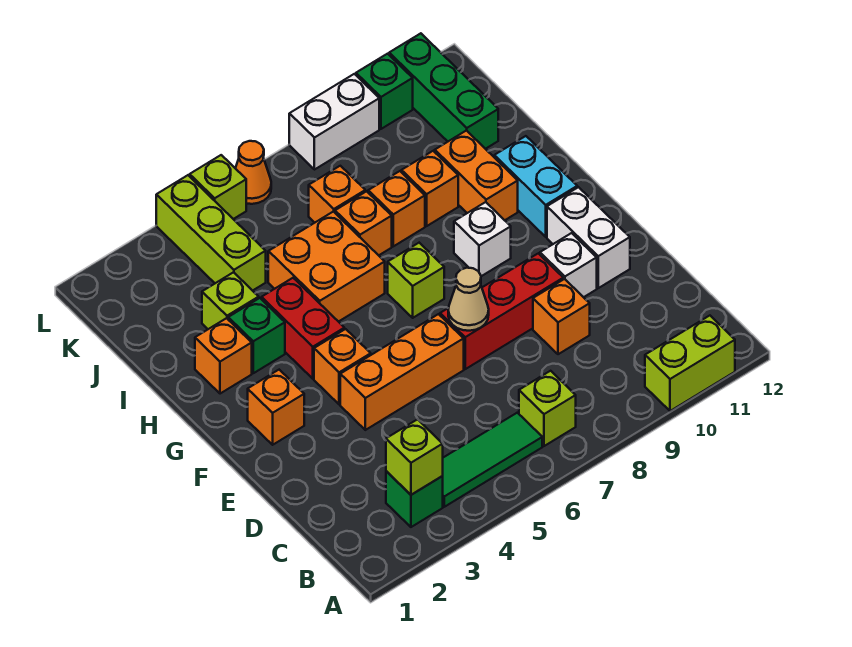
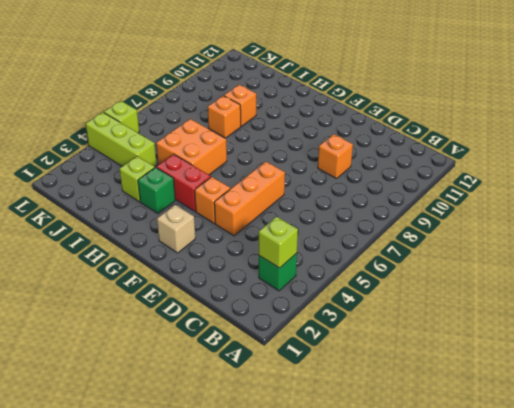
tan 1x1 brick [157,205,195,253] -> orange 1x1 brick [248,370,304,445]
none -> lime 1x2 brick [645,316,735,411]
none -> green 1x3 tile [443,413,542,507]
none -> lime 1x1 brick [519,371,576,446]
none -> red 1x3 brick [440,253,563,369]

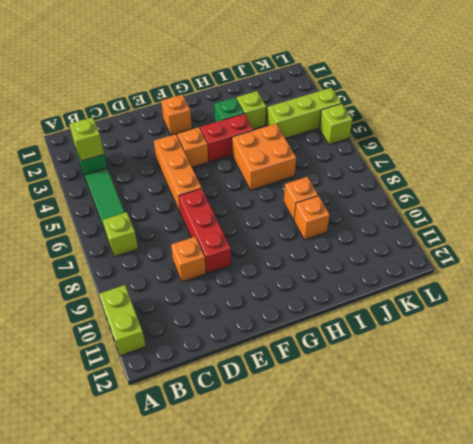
none -> white 1x1 brick [540,233,597,297]
none -> white 1x2 brick [547,187,630,288]
none -> lime 1x1 brick [388,243,444,318]
none -> white 1x1 brick [454,202,511,276]

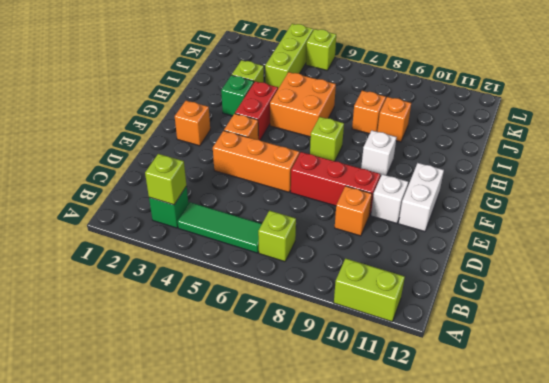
none -> cyan 1x2 brick [494,136,577,237]
none -> orange 1x1 brick [195,318,252,394]
none -> orange 1x2 brick [435,130,518,220]
none -> orange 1x1 brick [335,191,392,255]

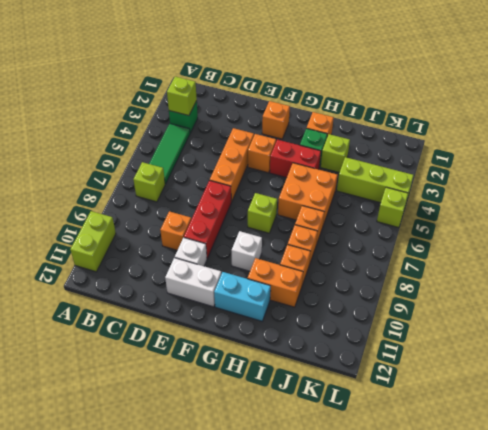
none -> orange 1x1 brick [309,166,365,223]
none -> green 1x3 brick [389,33,498,149]
none -> orange 1x1 cone [235,141,271,204]
none -> white 1x2 brick [289,74,379,170]

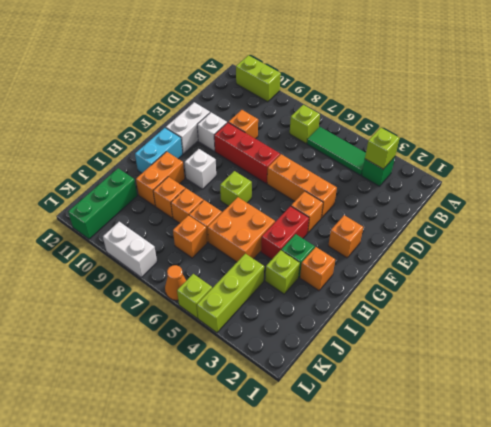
none -> green 1x1 brick [356,54,413,129]
none -> tan 1x1 cone [448,268,489,331]

